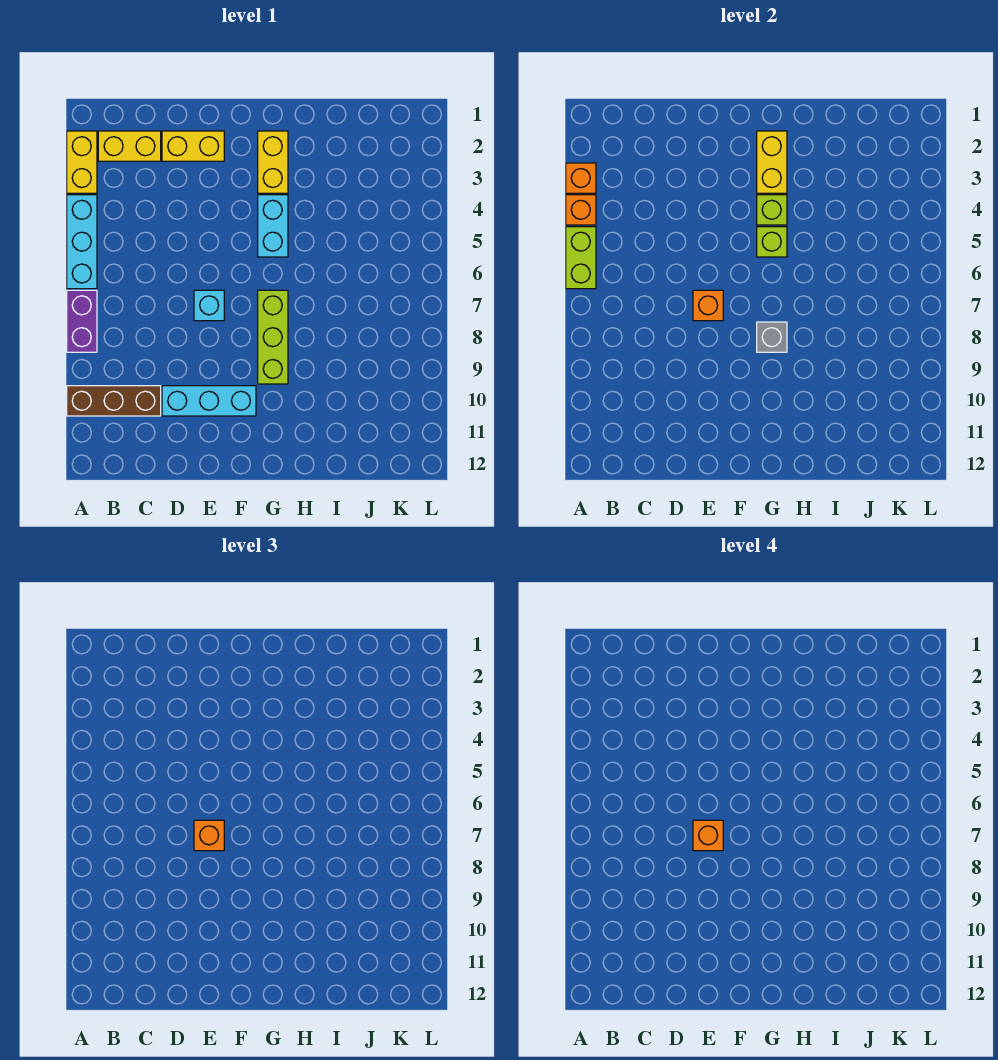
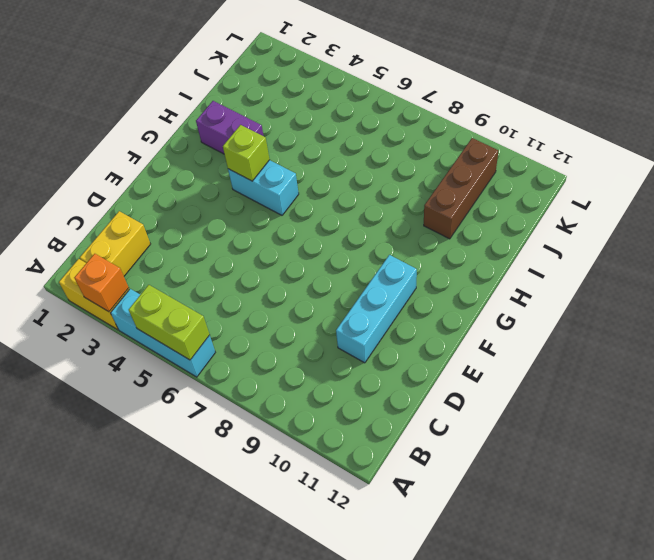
purple 1x2 brick [196,101,263,154] -> purple 1x2 brick moved to [67,290,97,352]
brown 1x3 brick [424,138,498,239] -> brown 1x3 brick moved to [67,386,161,416]
none -> yellow 1x2 brick [162,131,224,161]
none -> cyan 1x1 brick [194,290,224,321]
none -> yellow 1x2 brick [258,131,288,193]

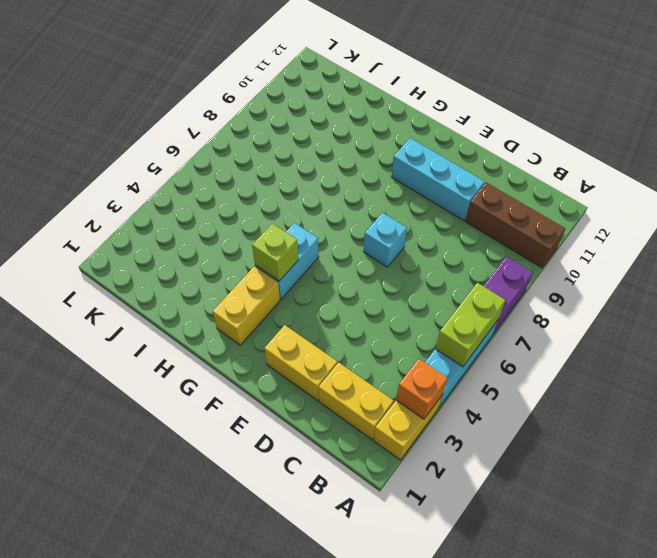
none -> lime 1x3 brick [258,290,288,384]
none -> orange 1x1 brick [566,195,596,225]
none -> orange 1x1 brick [693,290,723,321]

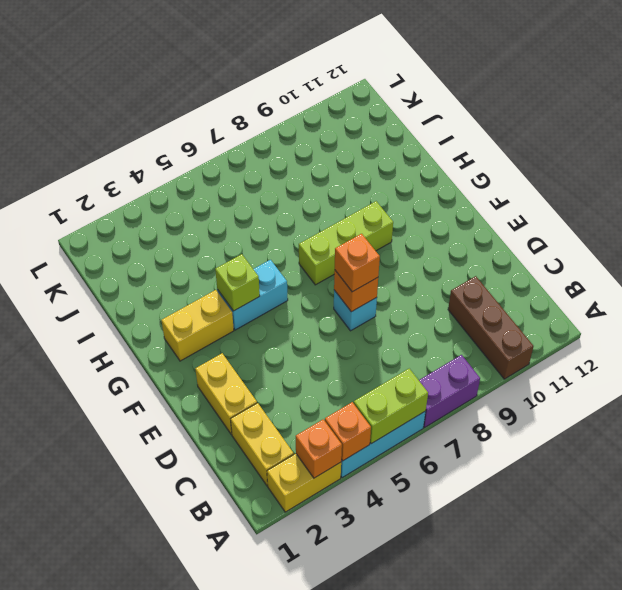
none -> cyan 1x3 brick [162,386,256,416]
none -> yellow 1x2 brick [757,131,787,193]
none -> lime 1x1 brick [757,227,787,257]

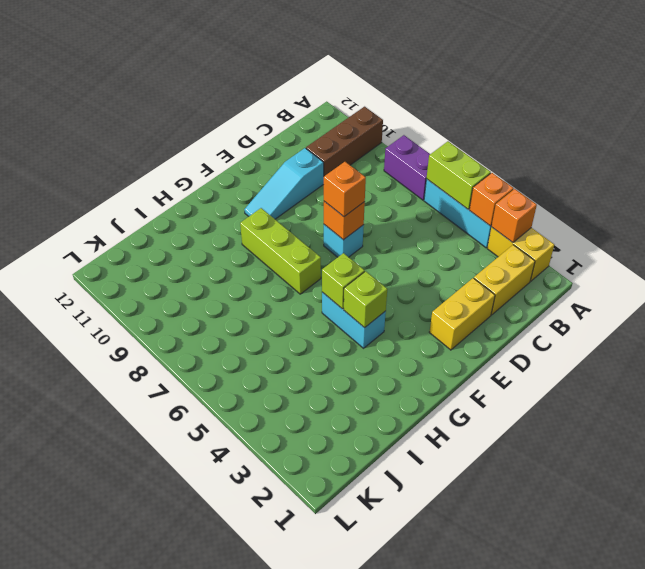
cyan 1x3 slope [244,148,324,219] -> cyan 1x3 brick [162,386,256,416]
none -> yellow 1x2 brick [258,131,288,193]
none -> yellow 1x2 brick [757,131,787,193]
none -> grey 1x1 brick [757,322,787,352]

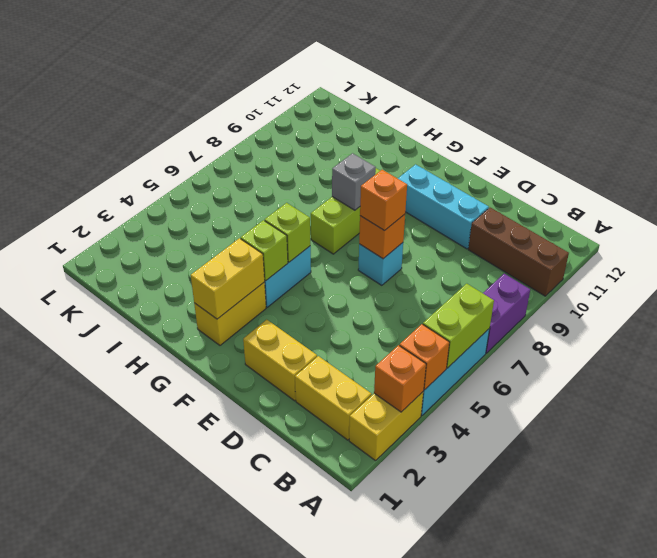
none -> orange 1x1 brick [693,820,723,851]

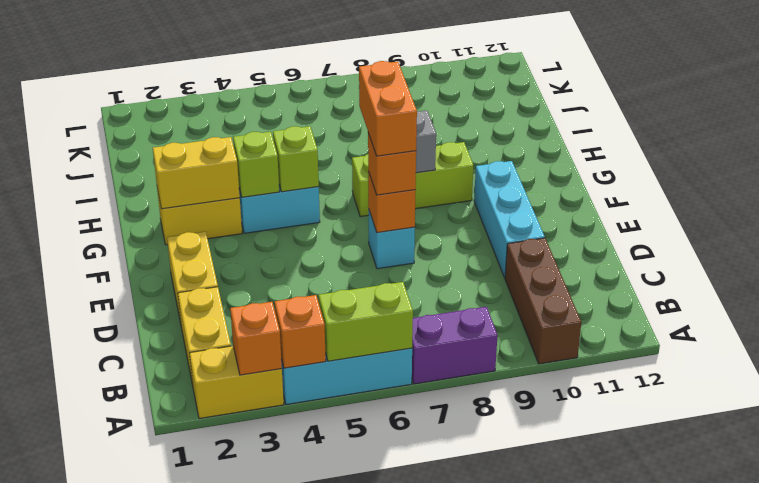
orange 1x2 brick [359,61,417,156] -> orange 1x1 brick [693,820,723,851]

